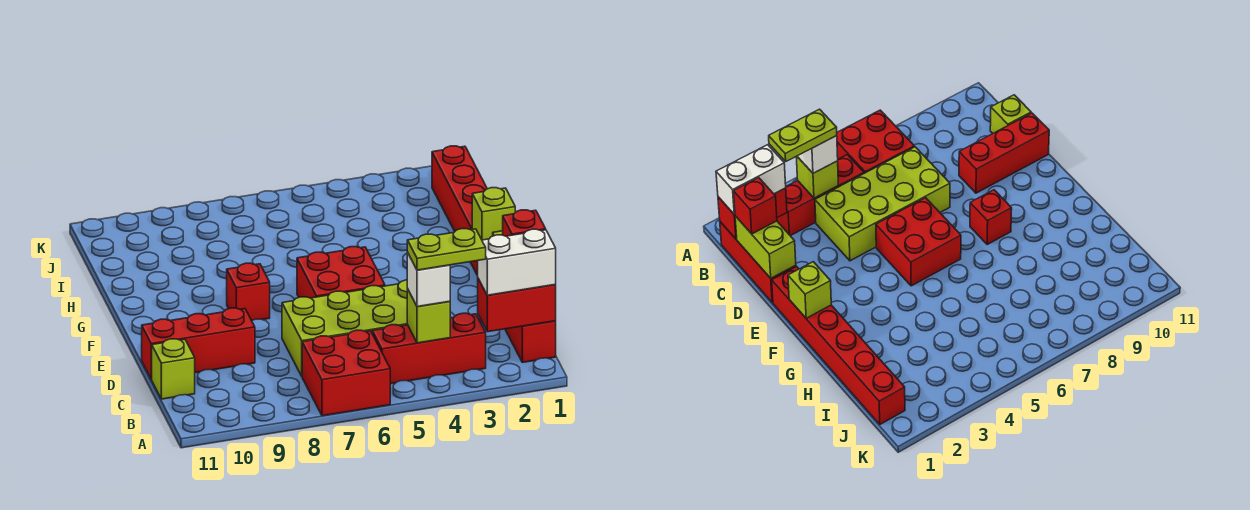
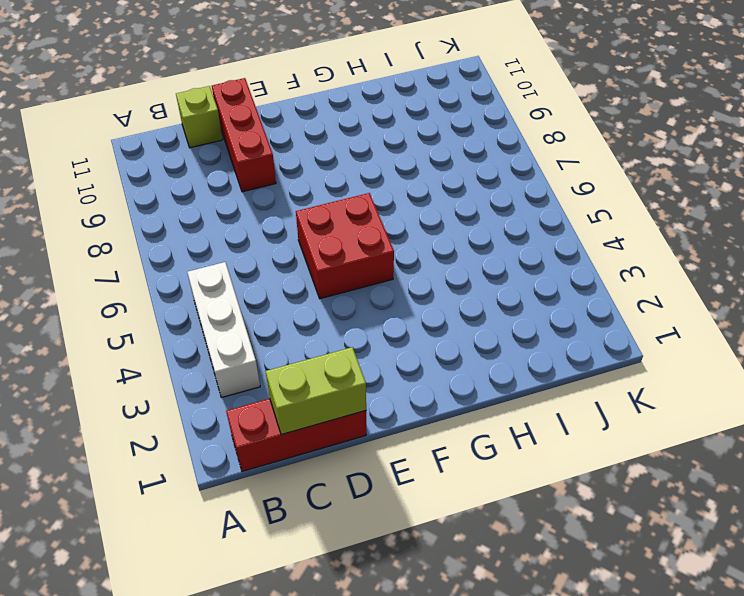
white 1x3 brick [187,262,260,398] -> red 1x3 brick [372,313,486,384]
none -> red 2x2 brick [302,330,390,416]
none -> lime 2x4 brick [282,280,408,376]
none -> red 1x6 brick [432,146,487,275]

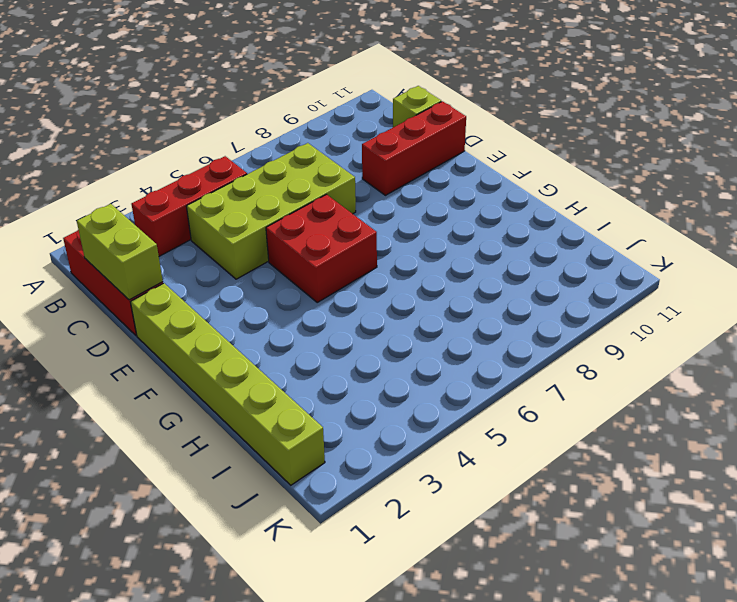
lime 1x6 brick [131,283,325,485] -> red 1x6 brick [432,146,487,275]
none -> red 2x2 brick [302,330,390,416]
none -> red 1x1 brick [227,263,270,321]
none -> red 1x2 brick [478,279,556,332]

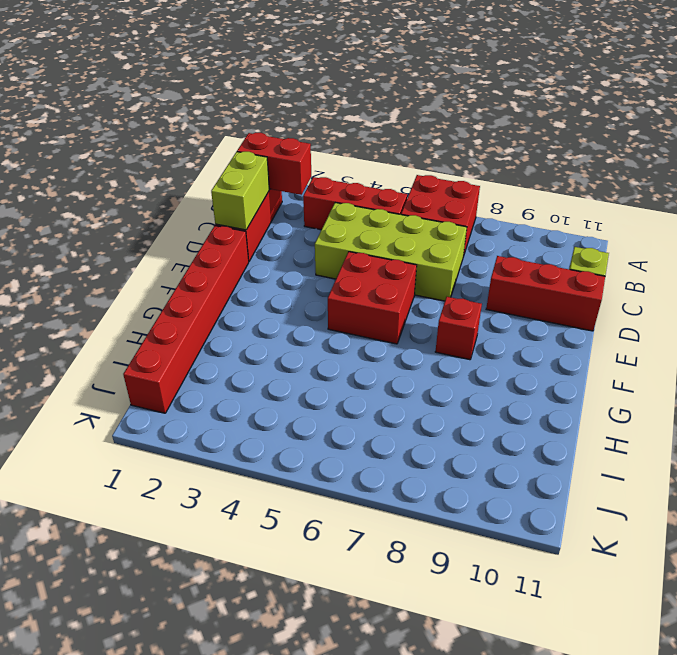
none -> lime 1x1 brick [407,289,450,343]
none -> lime 1x1 brick [472,188,515,240]
none -> white 1x2 brick [478,229,556,295]

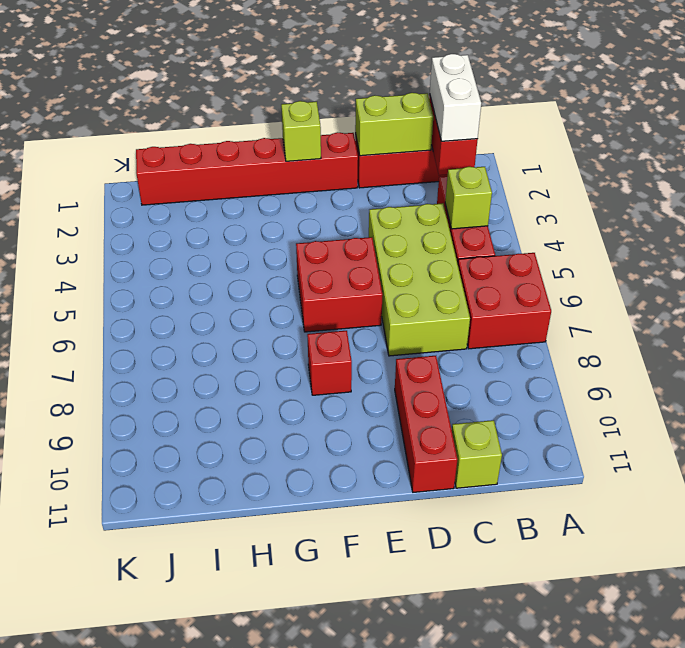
none -> white 1x1 brick [407,252,450,307]
none -> red 1x1 brick [503,210,546,236]
none -> lime 1x2 plate [407,229,486,270]

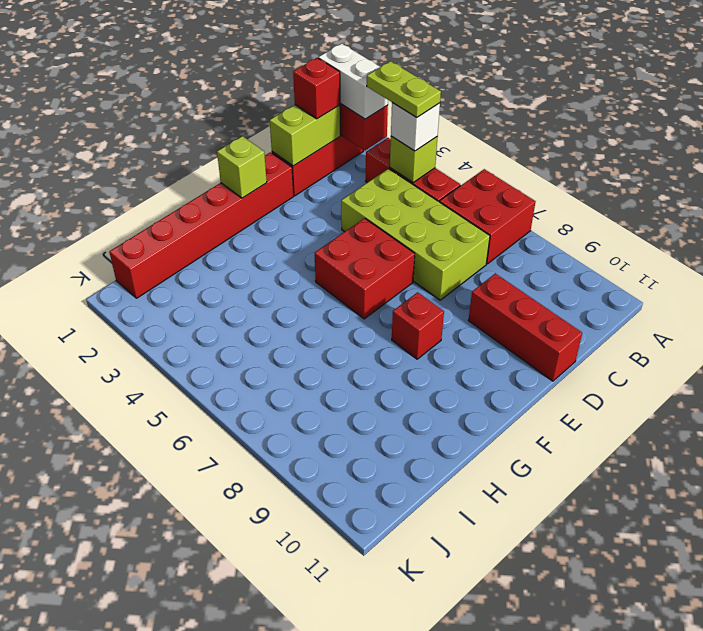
none -> lime 1x1 brick [151,339,195,399]

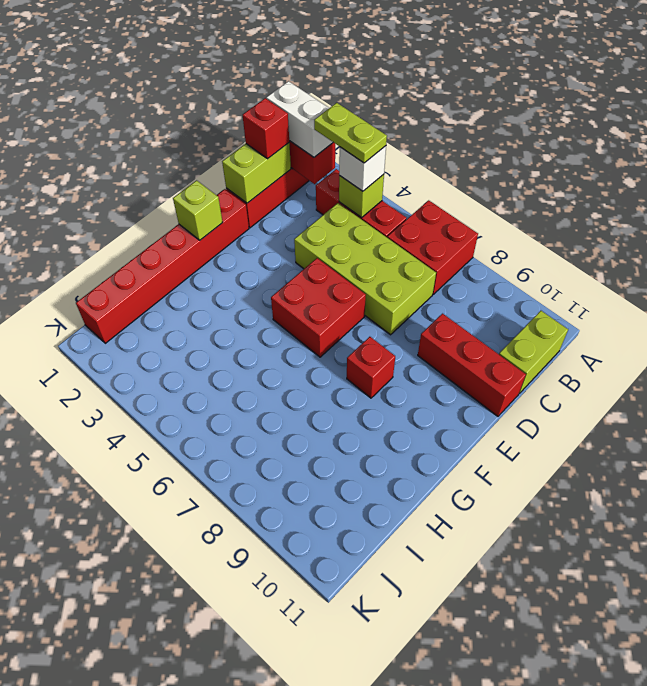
lime 1x2 brick [499,311,568,394] -> lime 1x1 brick [151,339,195,399]

